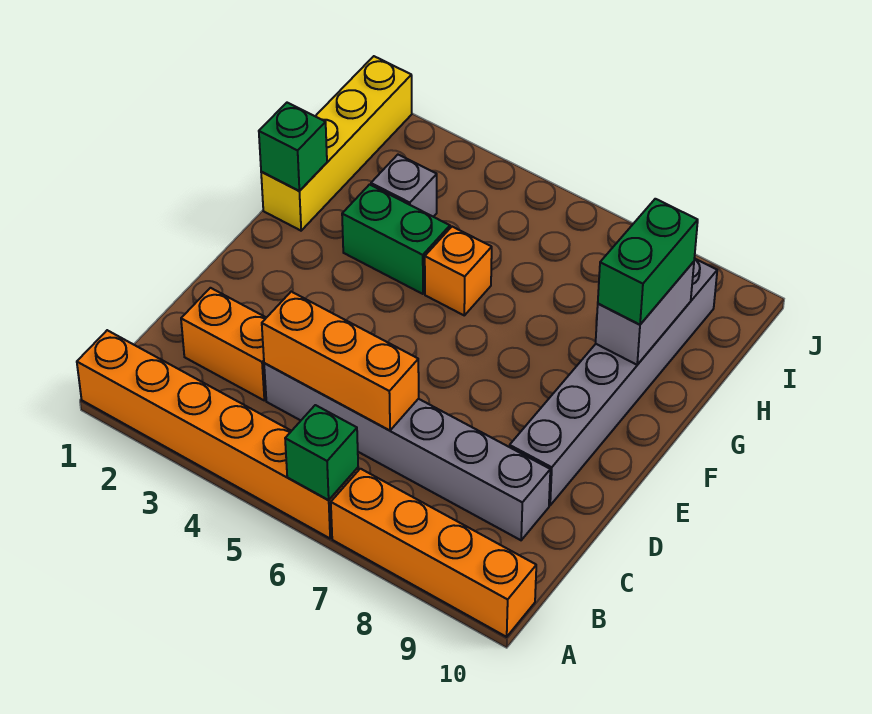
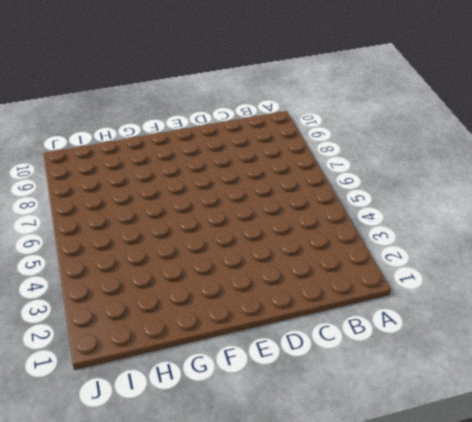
none -> orange 1x6 brick [77,330,358,538]
none -> orange 1x4 brick [331,469,536,637]
none -> orange 1x2 brick [181,288,266,400]

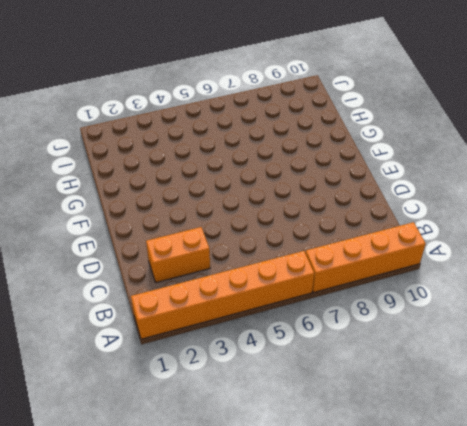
none -> grey 1x6 brick [264,363,550,540]
none -> grey 1x6 brick [510,258,717,505]
none -> yellow 1x4 brick [261,56,412,231]

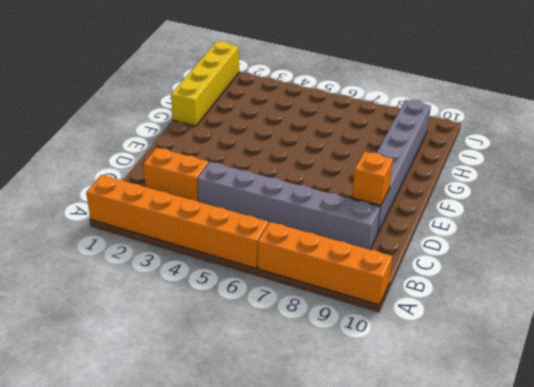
orange 1x1 brick [352,152,393,206] -> orange 1x1 brick moved to [425,227,492,315]
none -> green 1x2 brick [342,185,450,294]
none -> grey 1x1 brick [371,155,437,217]
none -> green 1x1 brick [285,405,358,500]

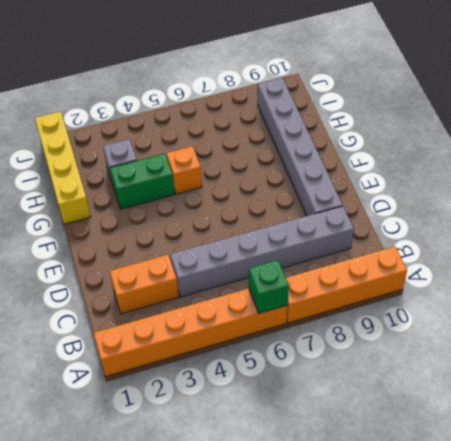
none -> orange 1x3 brick [262,292,419,431]
none -> green 1x1 brick [259,103,327,191]
none -> grey 1x2 brick [596,262,694,365]

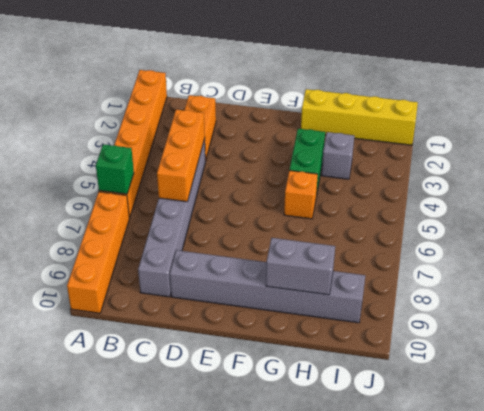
none -> green 1x1 brick [259,103,327,191]
none -> green 1x2 brick [598,199,698,325]

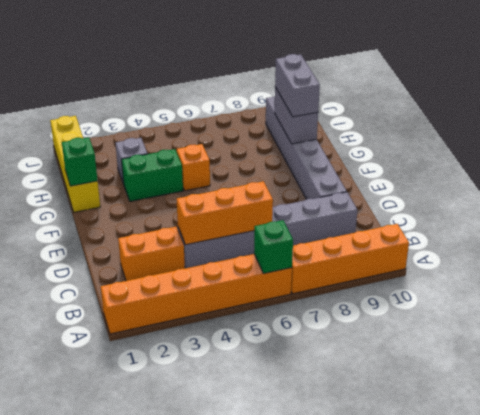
grey 1x2 brick [275,54,320,117] -> green 1x2 brick [598,199,698,325]

